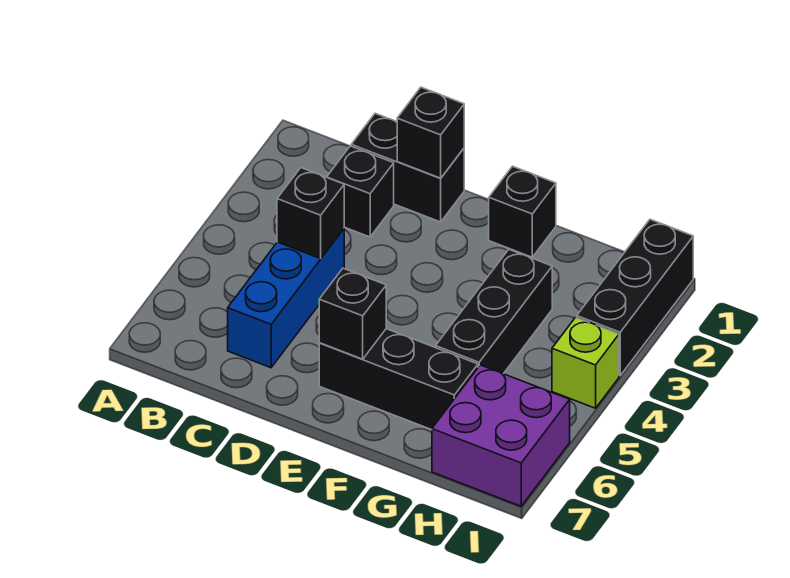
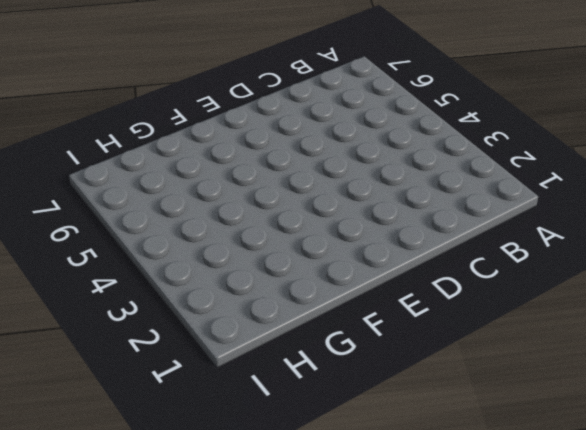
none -> black 1x2 brick [351,113,464,222]
none -> black 1x1 brick [327,146,394,237]
none -> blue 1x3 brick [228,229,344,368]

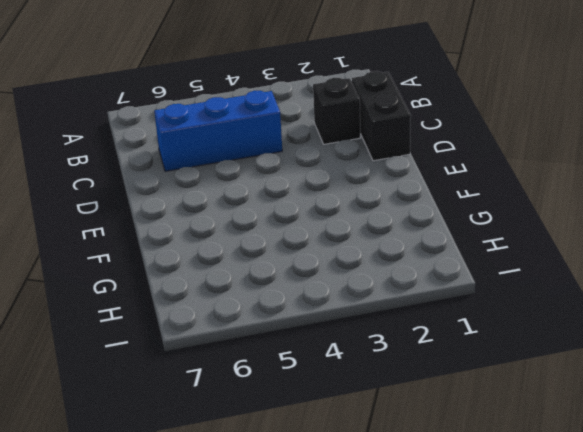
none -> black 1x3 brick [319,329,478,430]
none -> black 1x1 brick [489,166,556,257]
none -> black 1x3 brick [436,250,552,374]

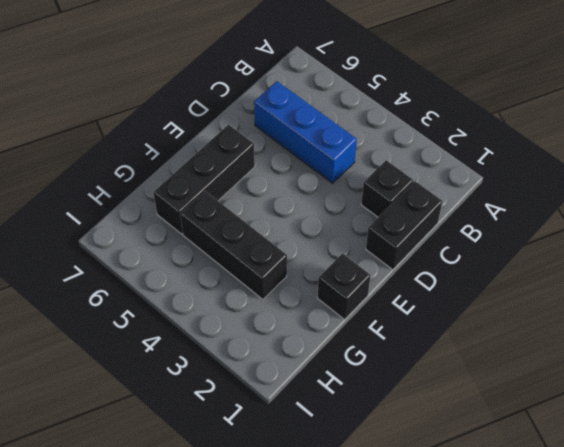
none -> purple 2x2 brick [432,365,570,506]
none -> black 1x3 brick [577,219,693,375]
none -> lime 1x1 brick [552,317,619,408]

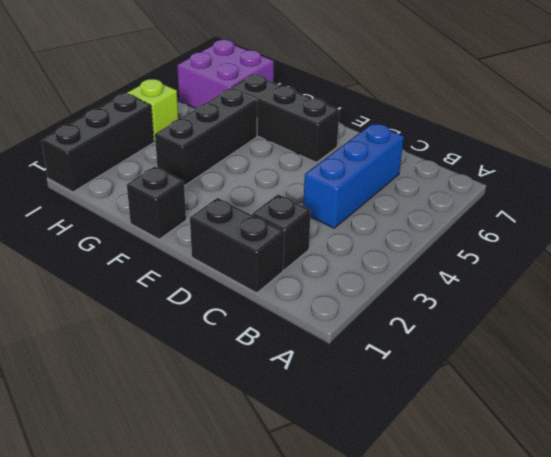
none -> black 1x1 brick [277,168,344,259]
none -> black 1x1 brick [397,87,464,178]
none -> black 1x1 brick [319,268,386,359]

